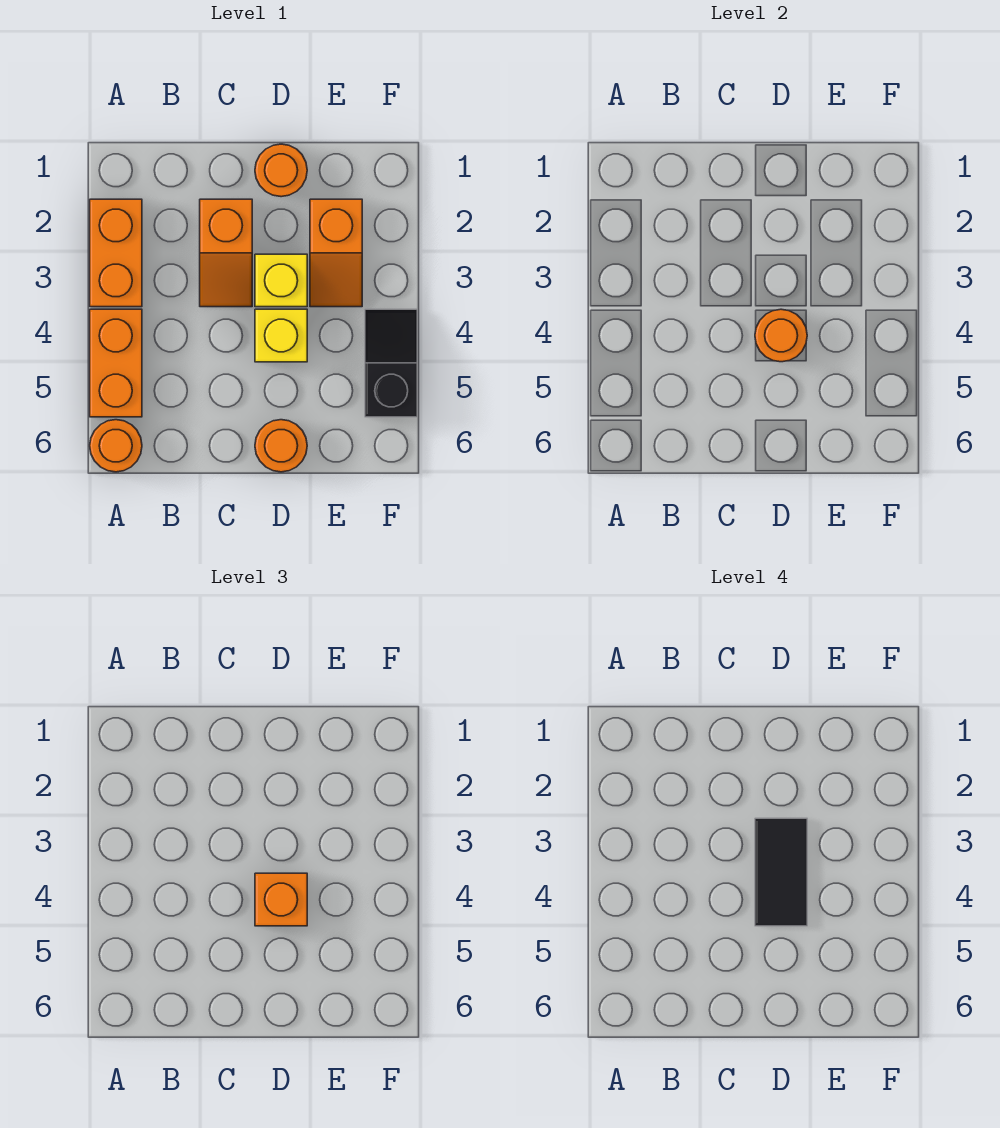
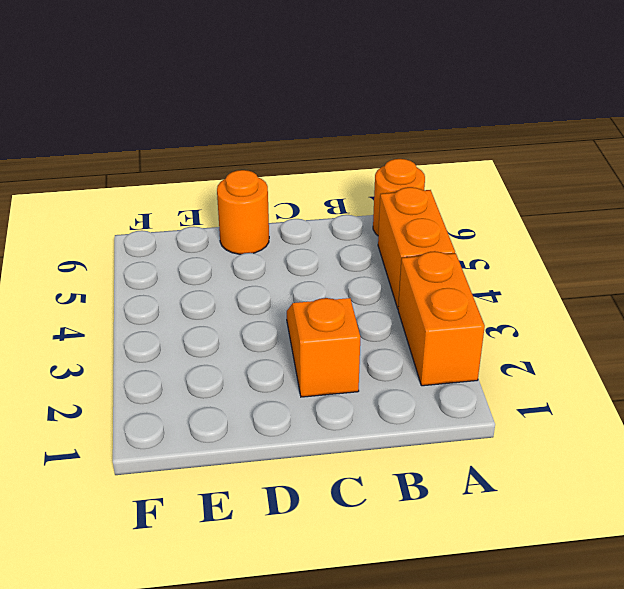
none -> orange 1x1 round brick [255,144,307,197]
none -> yellow 1x1 brick [255,254,307,307]
none -> yellow 1x1 brick [255,309,307,362]

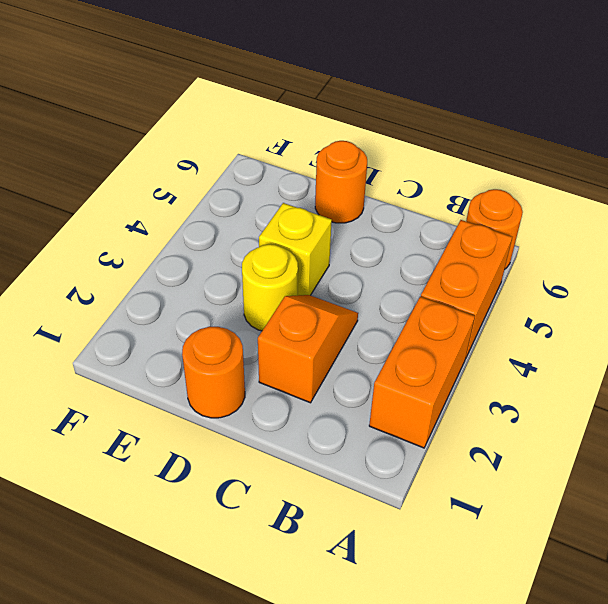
yellow 1x1 round brick [242,244,298,331] -> yellow 1x1 brick [255,254,307,307]
none -> orange 1x2 slope [310,199,362,307]
none -> black 1x2 slope [365,309,417,417]
none -> orange 1x1 round brick [755,309,807,362]

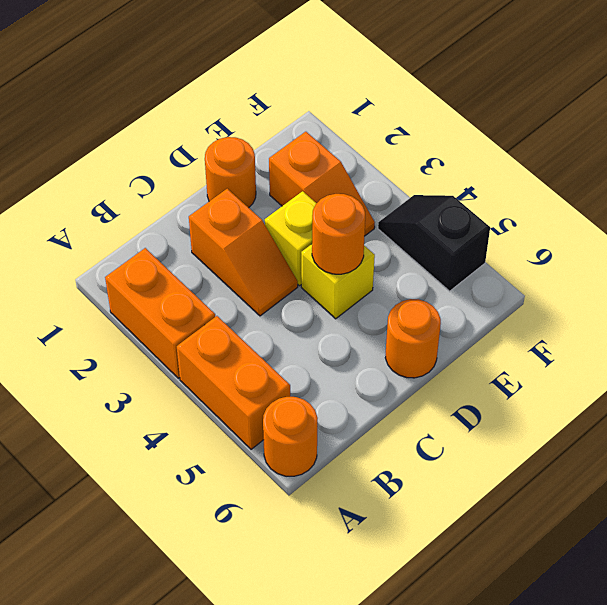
none -> orange 1x1 brick [255,873,307,926]
none -> black 1x2 tile [755,818,807,926]

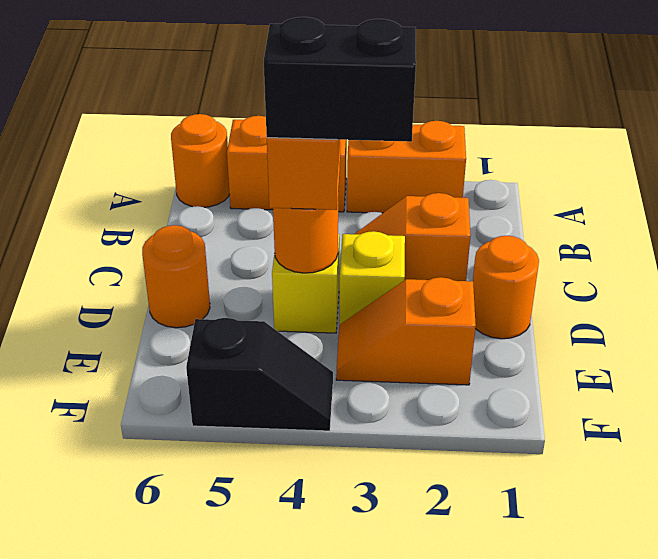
black 1x2 brick [264,17,416,142] -> black 1x2 tile [755,818,807,926]

